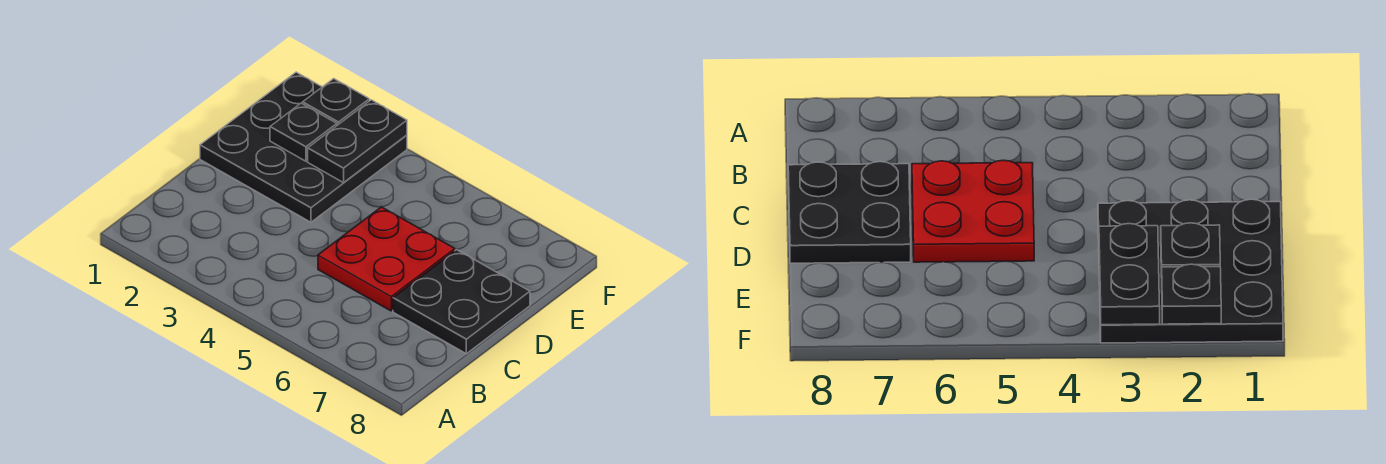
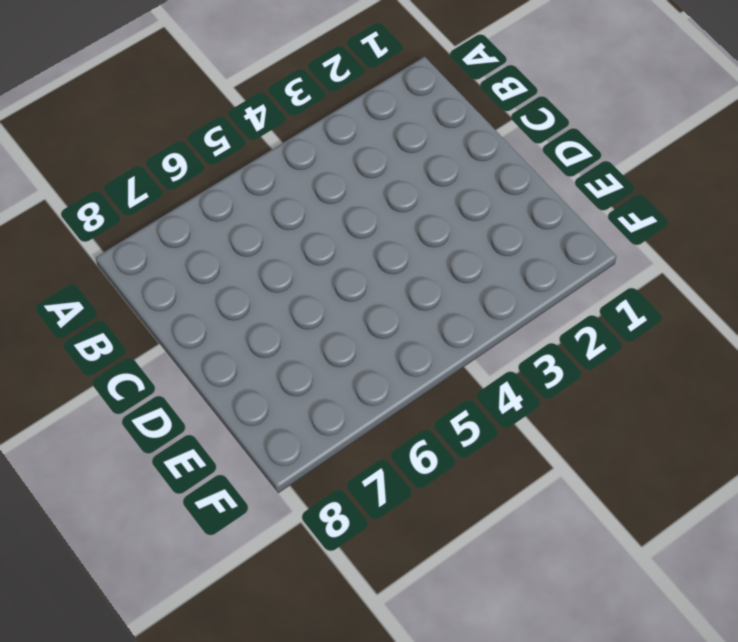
none -> red 2x2 plate [318,207,455,311]
none -> black 2x2 plate [393,250,530,354]

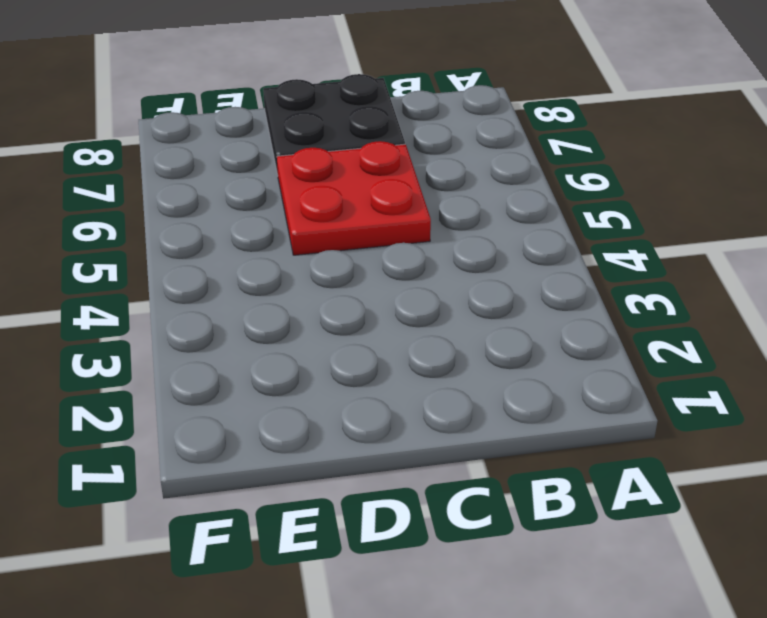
none -> black 3x3 plate [200,72,407,222]
none -> black 1x1 plate [270,103,337,161]

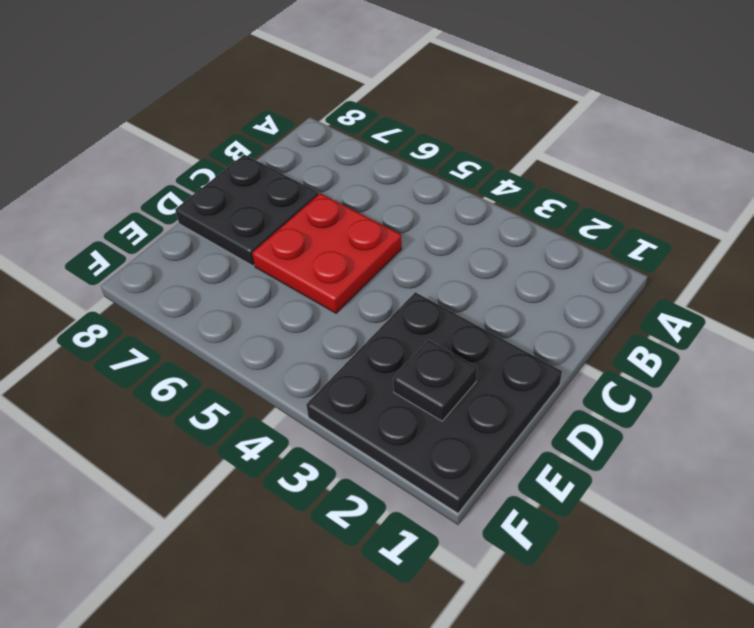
none -> black 1x2 plate [308,100,407,183]
none -> black 1x1 plate [303,79,369,125]

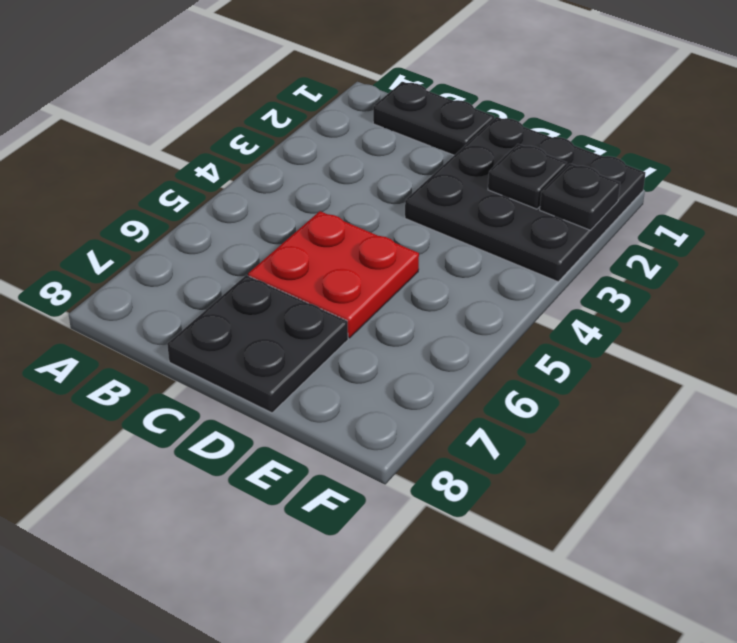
black 1x2 plate [373,82,494,155] -> black 1x2 plate moved to [308,100,407,183]

